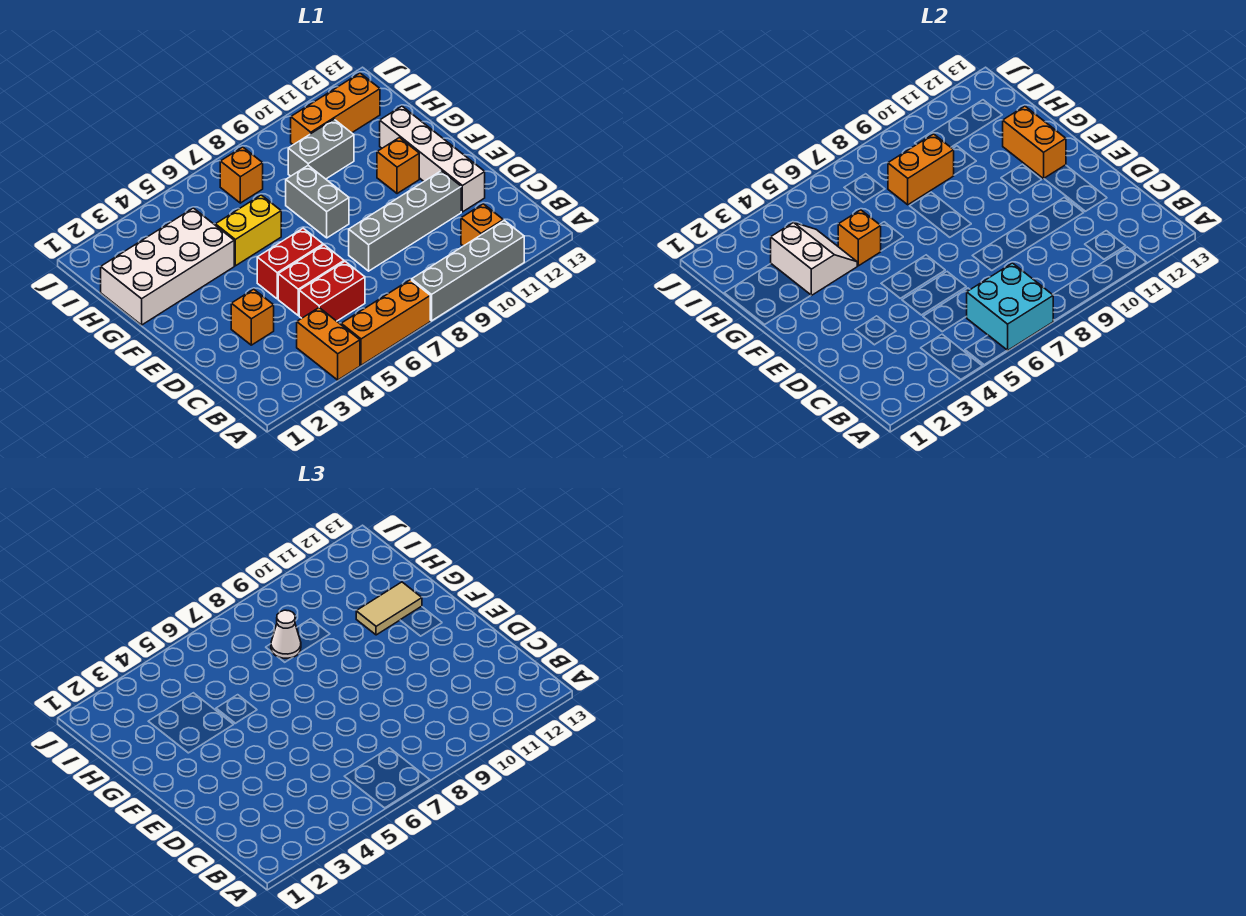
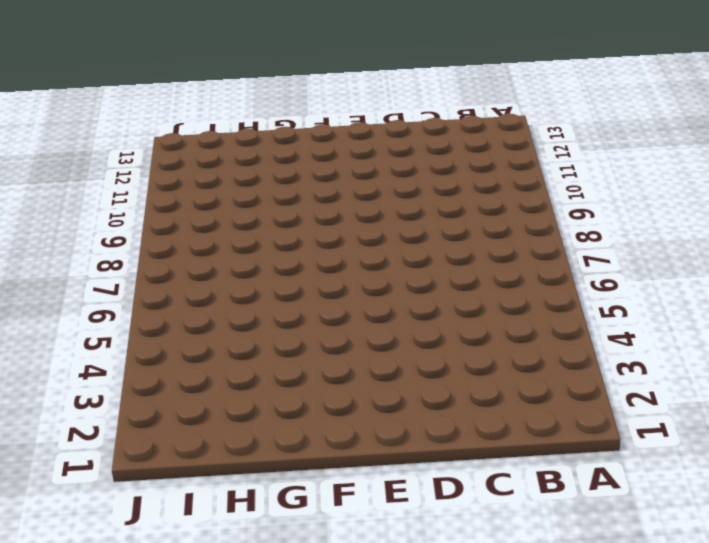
none -> orange 1x2 brick [297,308,360,380]
none -> orange 1x3 brick [341,280,430,365]
none -> grey 1x4 brick [412,220,524,321]

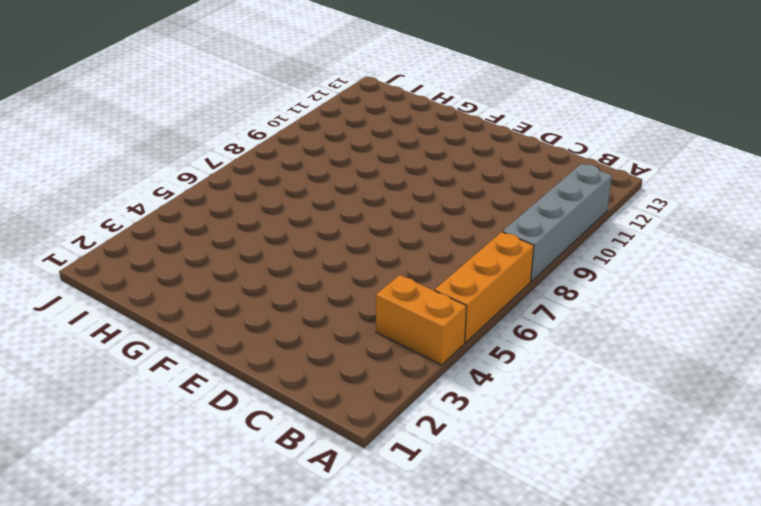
none -> orange 1x1 brick [461,204,503,246]
none -> red 1x2 brick [299,262,365,321]
none -> orange 1x1 brick [231,289,274,345]

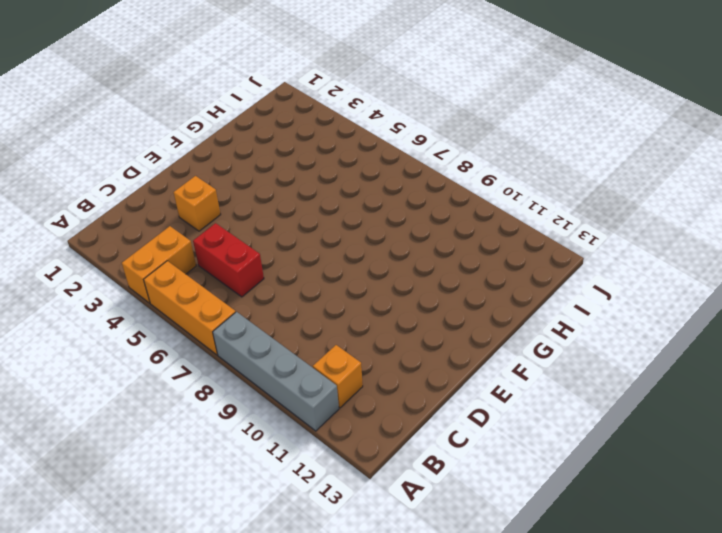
none -> red 1x2 brick [278,245,344,315]
none -> grey 1x4 brick [349,171,461,271]
none -> white 1x4 brick [380,106,485,212]

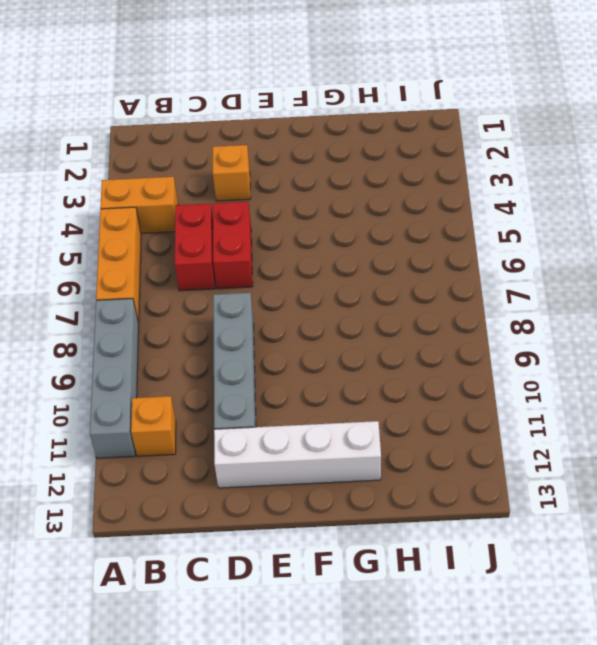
none -> red 1x2 brick [257,228,323,299]
none -> grey 1x2 brick [286,166,349,238]
none -> orange 1x1 brick [377,138,419,194]

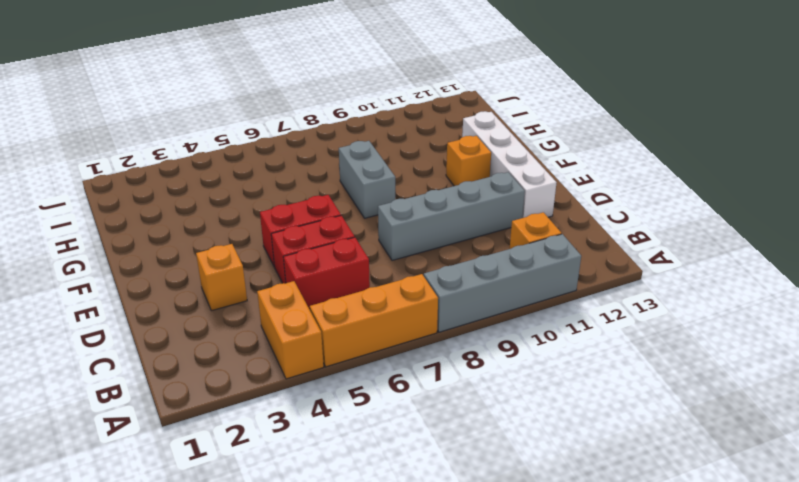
none -> white 2x4 brick [101,208,234,325]
none -> yellow 1x2 brick [215,195,281,266]
none -> grey 1x2 brick [288,119,354,179]

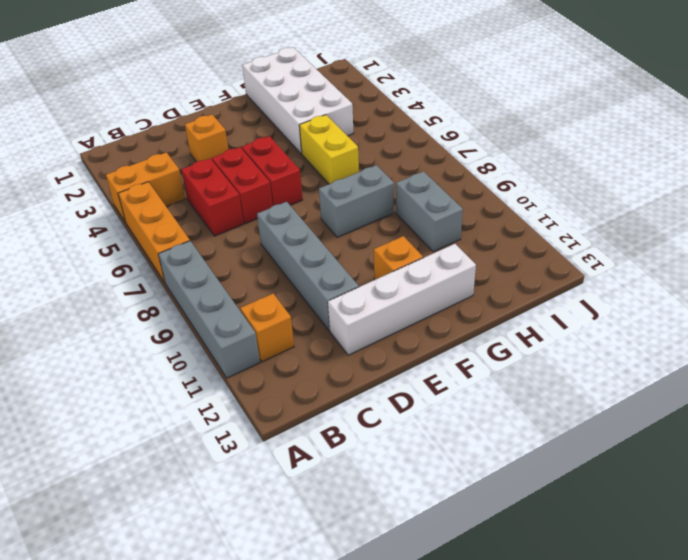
none -> orange 1x1 brick [220,147,263,203]
none -> orange 1x3 brick [291,73,380,145]
none -> cyan 2x2 brick [966,263,1053,350]

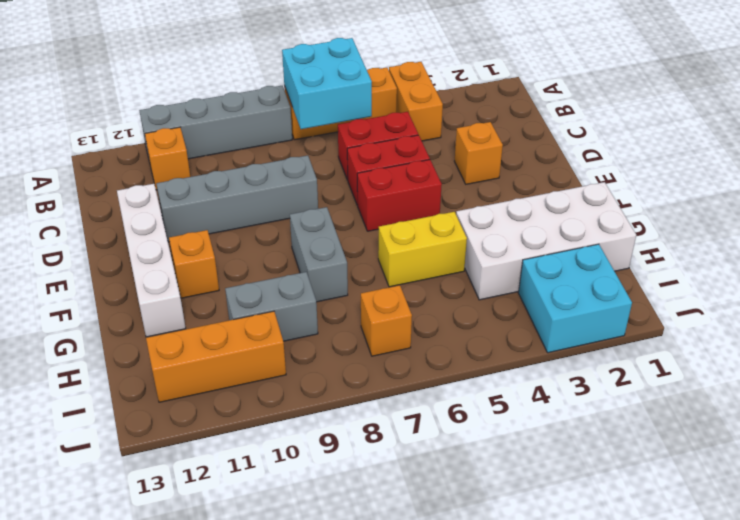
cyan 2x2 brick [519,244,632,353] -> none
none -> orange 1x2 brick [1003,106,1066,179]
none -> white 2x2 slope [771,223,857,295]
none -> orange 1x1 brick [838,210,881,266]

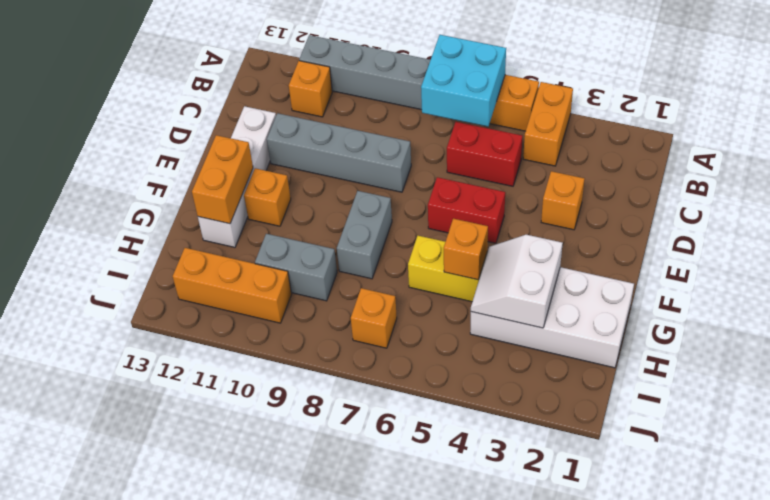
none -> red 1x2 brick [278,245,344,315]
none -> orange 1x2 brick [888,134,954,205]
none -> tan 1x2 tile [356,582,422,635]

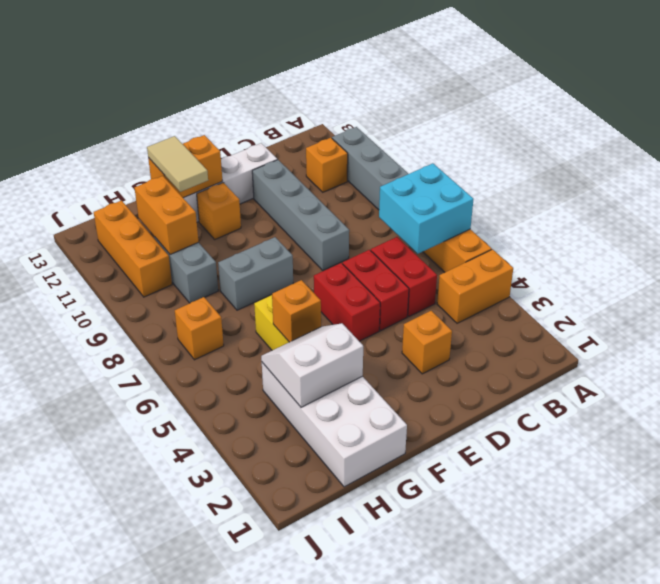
orange 1x2 brick [135,176,199,254] -> orange 1x2 brick moved to [888,134,954,205]
none -> white 1x1 cone [271,610,301,658]

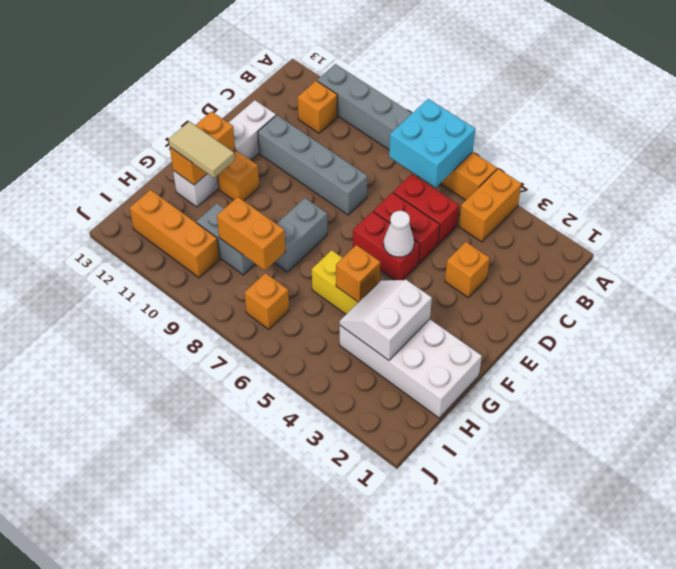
white 1x1 cone [384,211,414,257] -> white 1x1 cone moved to [271,610,301,658]

